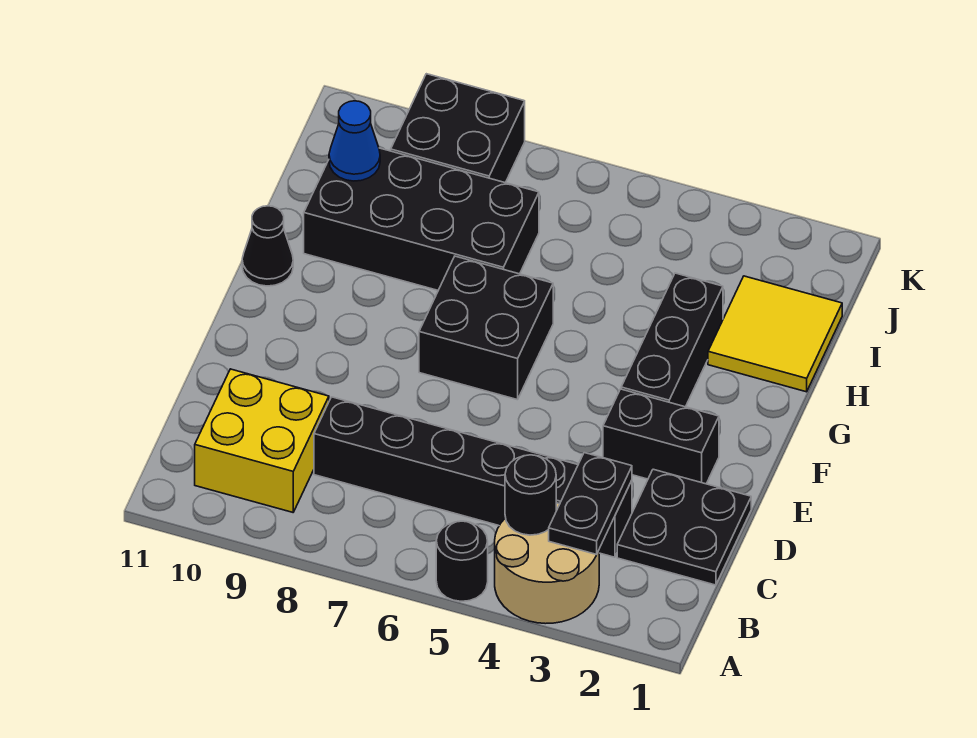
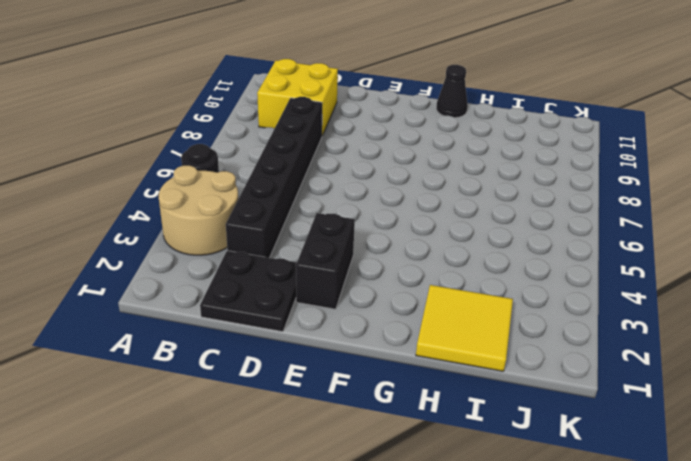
none -> black 1x3 brick [621,273,723,407]
none -> black 2x2 brick [419,256,553,400]
none -> black 2x4 brick [304,148,539,290]

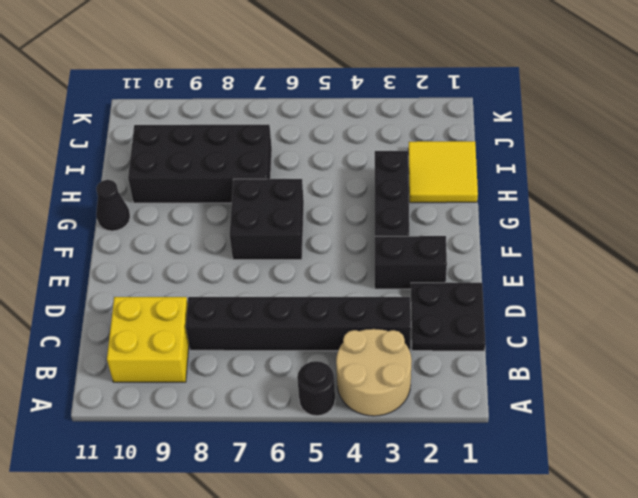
none -> black 2x2 brick [391,74,525,183]
none -> black 1x2 plate [549,453,632,555]
none -> black 1x1 round brick [505,455,556,535]

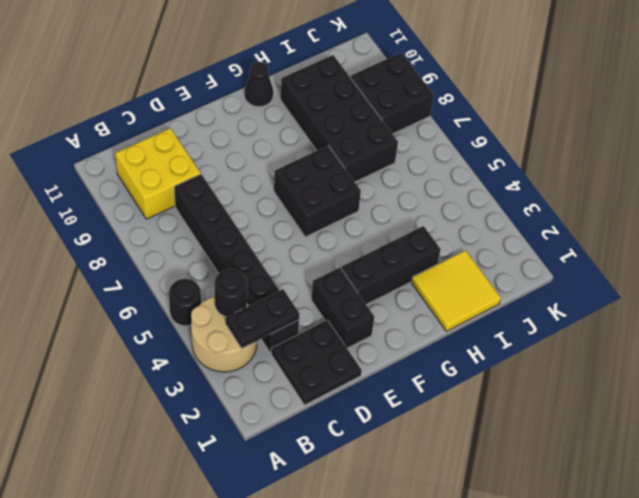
none -> blue 1x1 cone [329,101,380,181]

